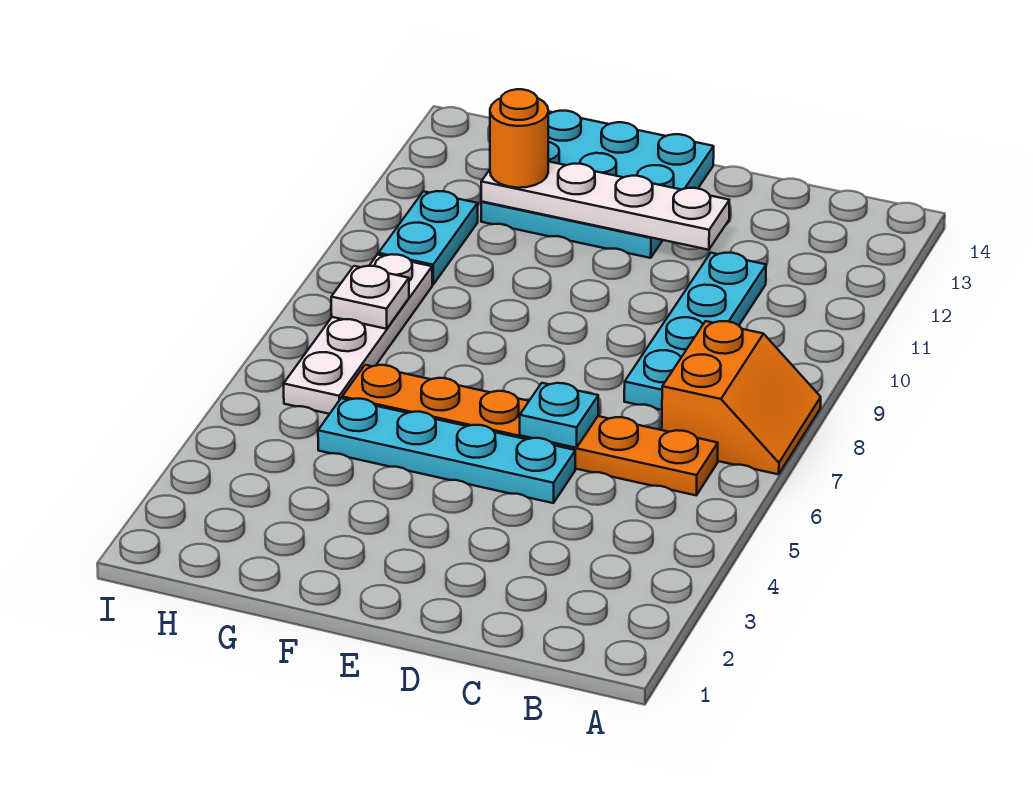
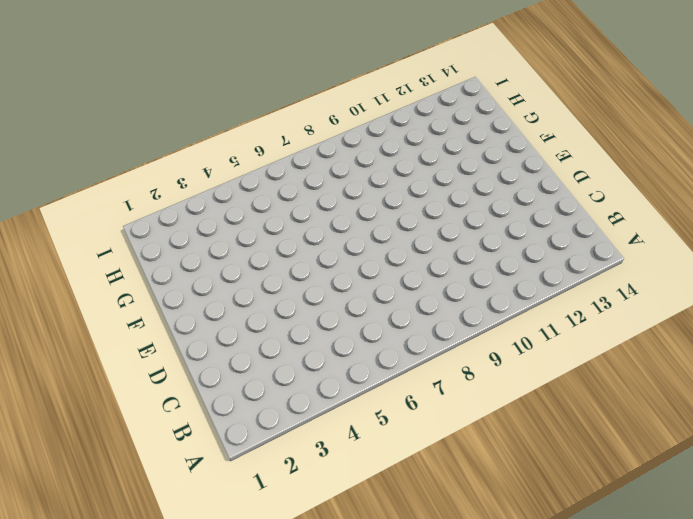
none -> orange 2x2 slope [662,321,821,474]
none -> orange 1x6 plate [342,365,718,495]

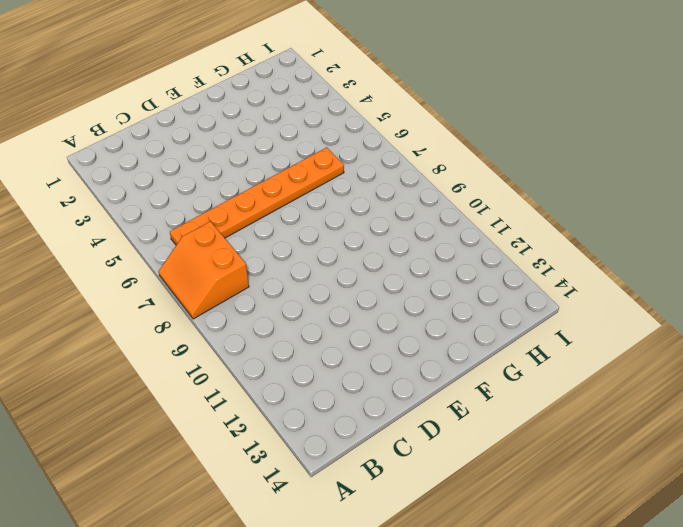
none -> cyan 1x4 plate [624,253,766,410]
none -> cyan 1x4 plate [318,398,575,503]

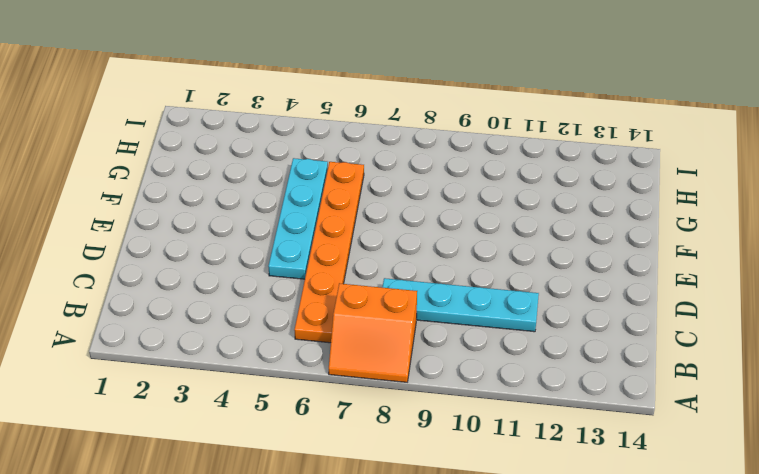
none -> cyan 3x3 plate [481,111,714,258]
none -> white 1x4 plate [284,254,432,414]

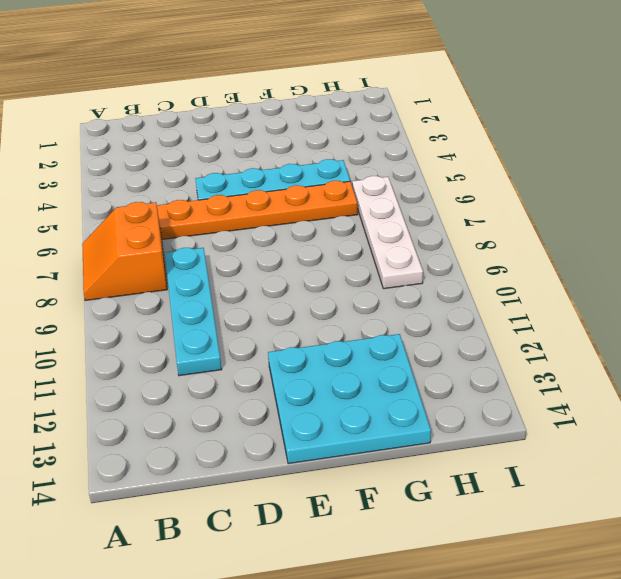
none -> cyan 1x2 plate [378,191,478,285]
none -> cyan 1x1 plate [520,383,598,448]

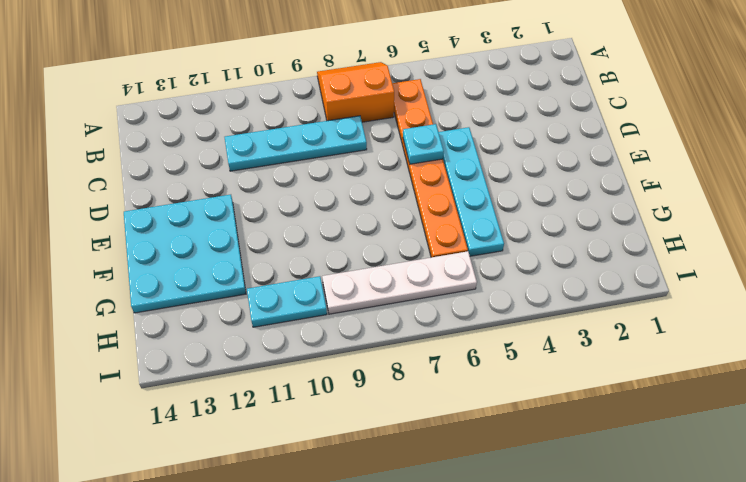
none -> white 1x4 plate [481,162,729,250]
none -> white 1x1 plate [331,266,409,329]

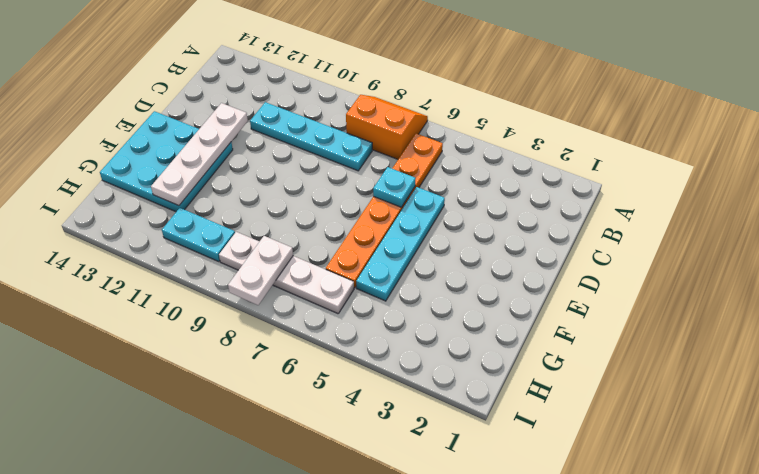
white 1x2 plate [228,236,293,305] -> white 1x1 plate [331,266,409,329]
none -> orange 1x1 round brick [490,89,548,188]

